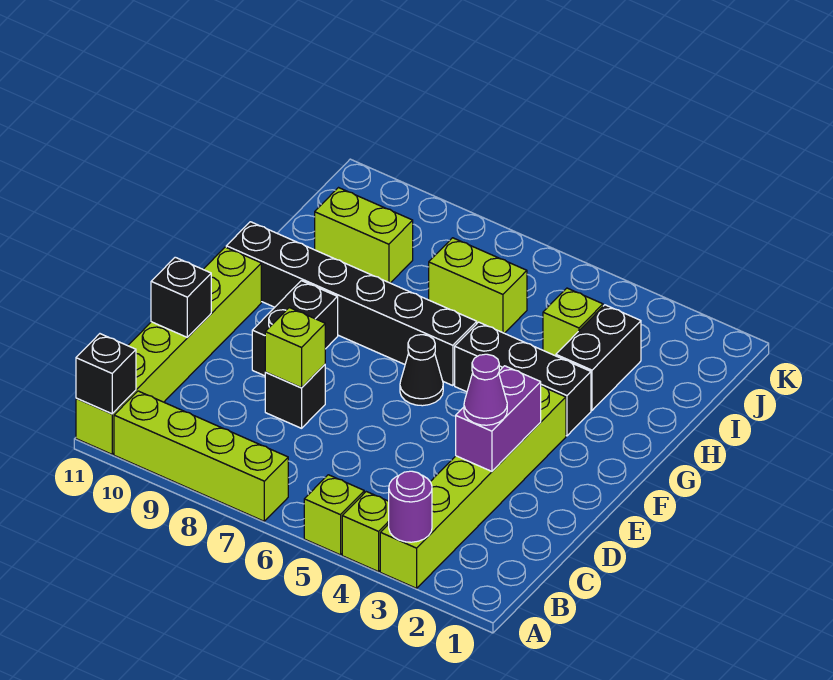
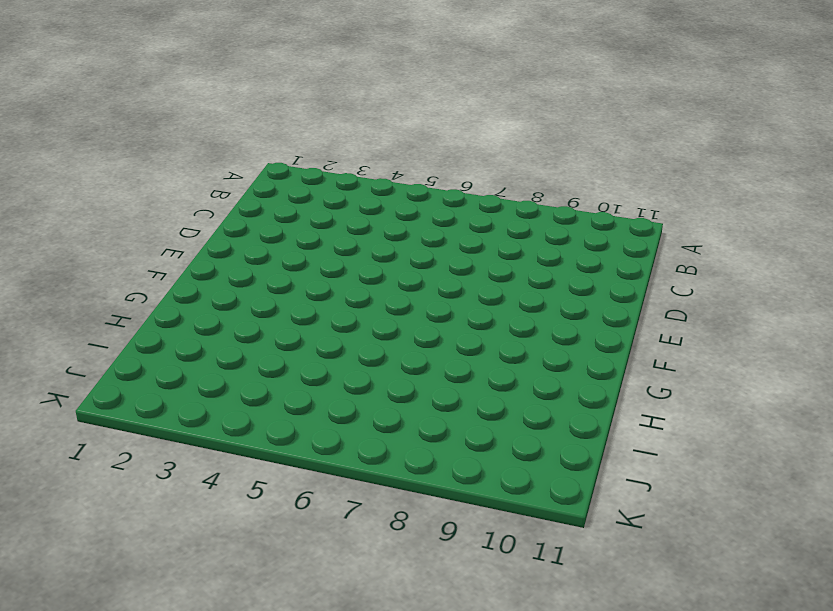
none -> lime 1x6 brick [380,386,566,588]
none -> lime 1x1 brick [342,492,389,572]
none -> lime 1x1 brick [304,475,364,555]

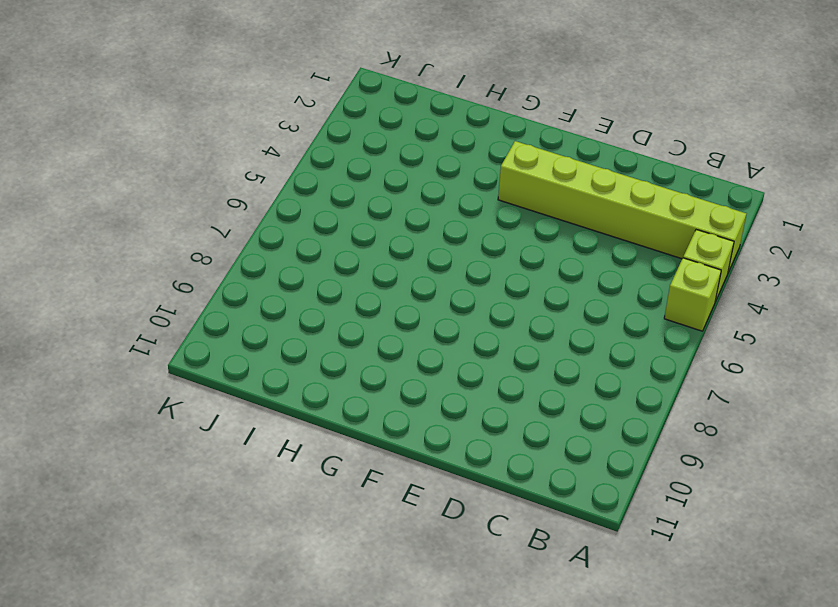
none -> lime 1x4 brick [114,391,288,521]
none -> lime 1x6 brick [76,247,261,454]
none -> black 1x1 brick [265,365,325,428]

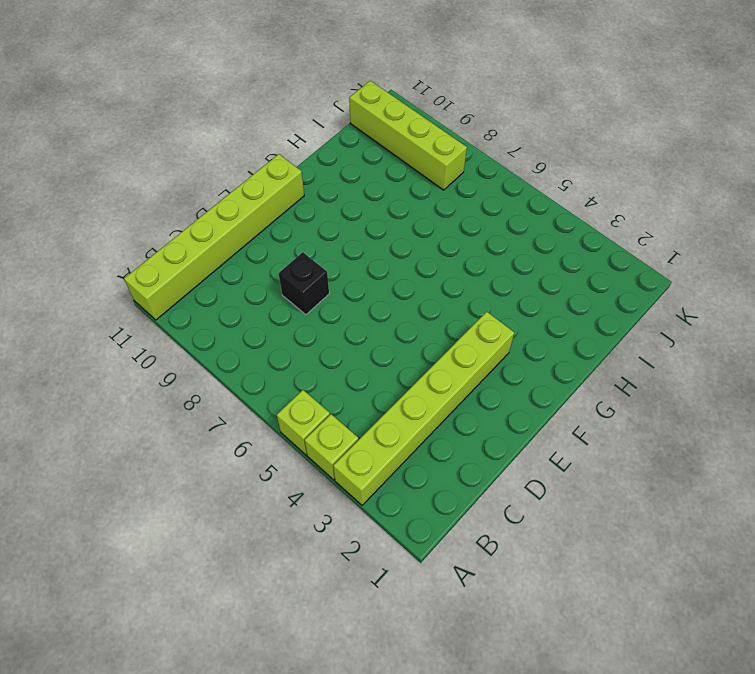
lime 1x4 brick [349,81,467,190] -> lime 1x4 brick moved to [114,391,288,521]
none -> black 1x2 brick [252,281,338,376]
none -> black 1x1 cone [400,335,443,406]
none -> black 1x3 brick [455,322,591,436]

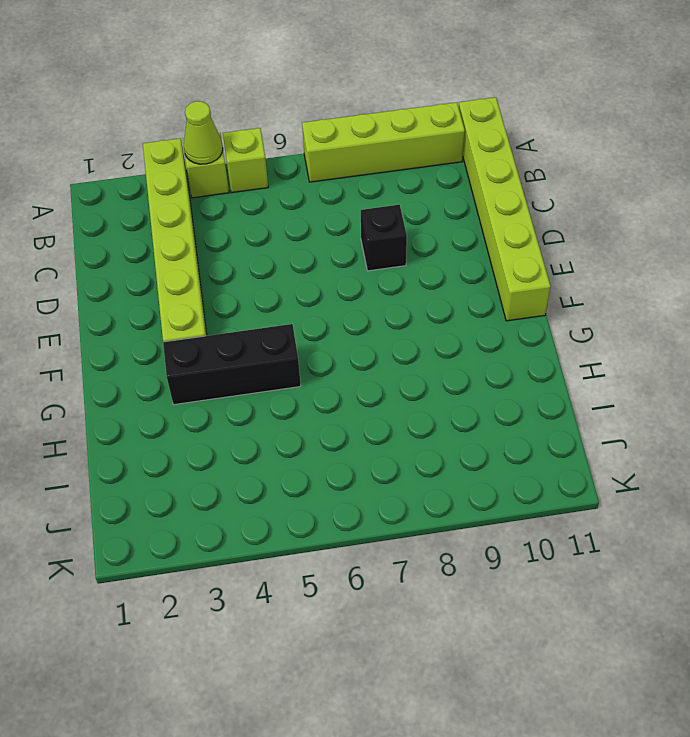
lime 1x1 cone [184,101,223,164] -> none
none -> black 1x2 brick [252,281,338,376]
none -> black 1x1 cone [400,335,443,406]
none -> black 1x6 brick [226,222,477,386]

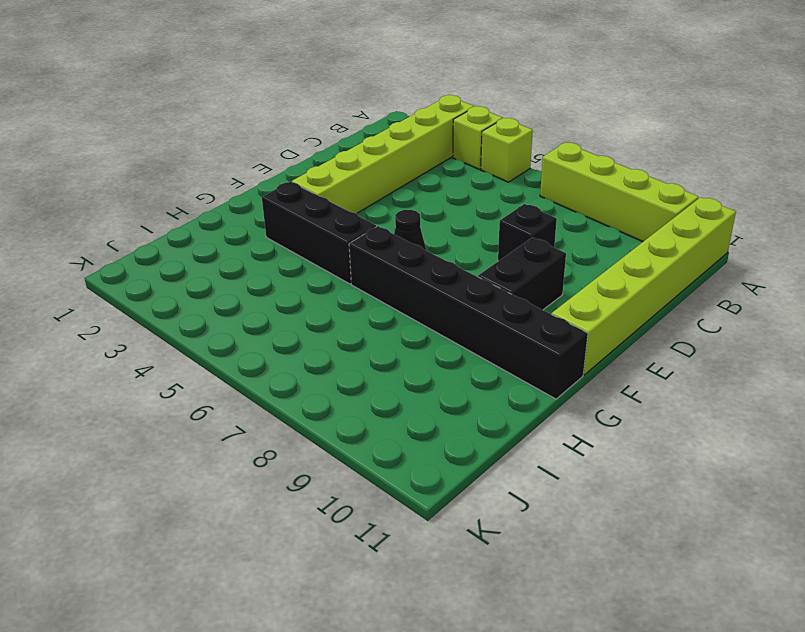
none -> black 1x2 brick [556,305,641,410]
none -> lime 1x1 brick [543,288,603,356]
none -> lime 1x2 brick [429,238,527,333]

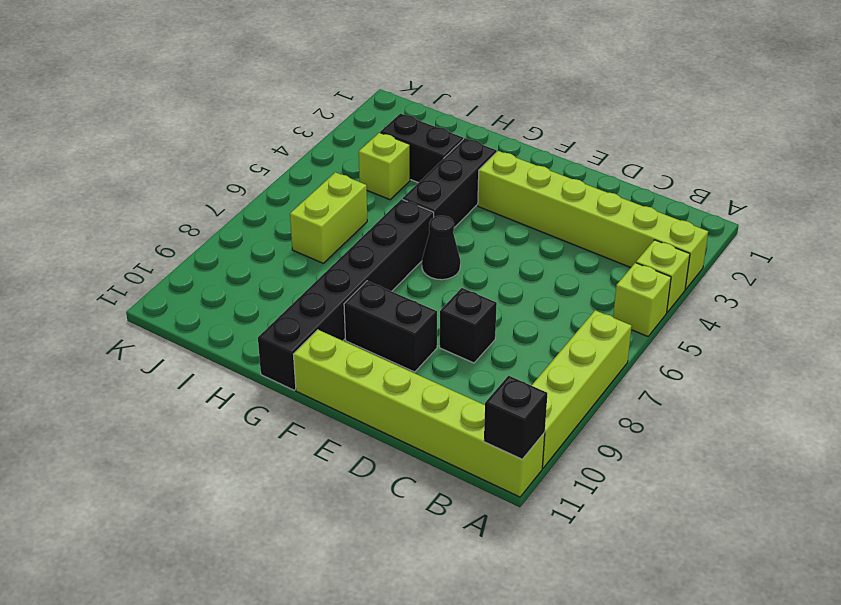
none -> lime 1x2 brick [315,188,413,283]
none -> purple 1x1 round brick [389,471,432,542]
none -> purple 1x2 brick [456,366,541,471]

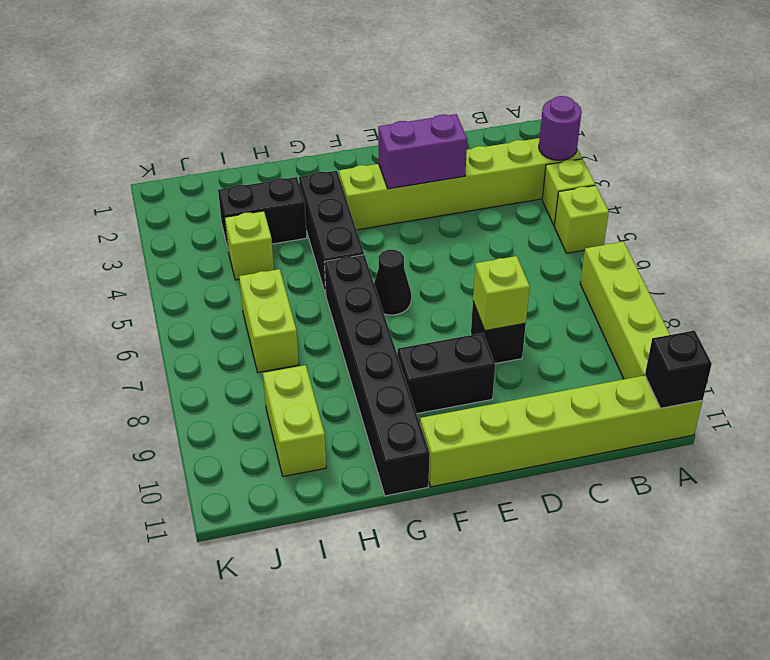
none -> black 1x1 brick [151,257,211,337]
none -> purple 1x1 cone [464,354,507,425]

